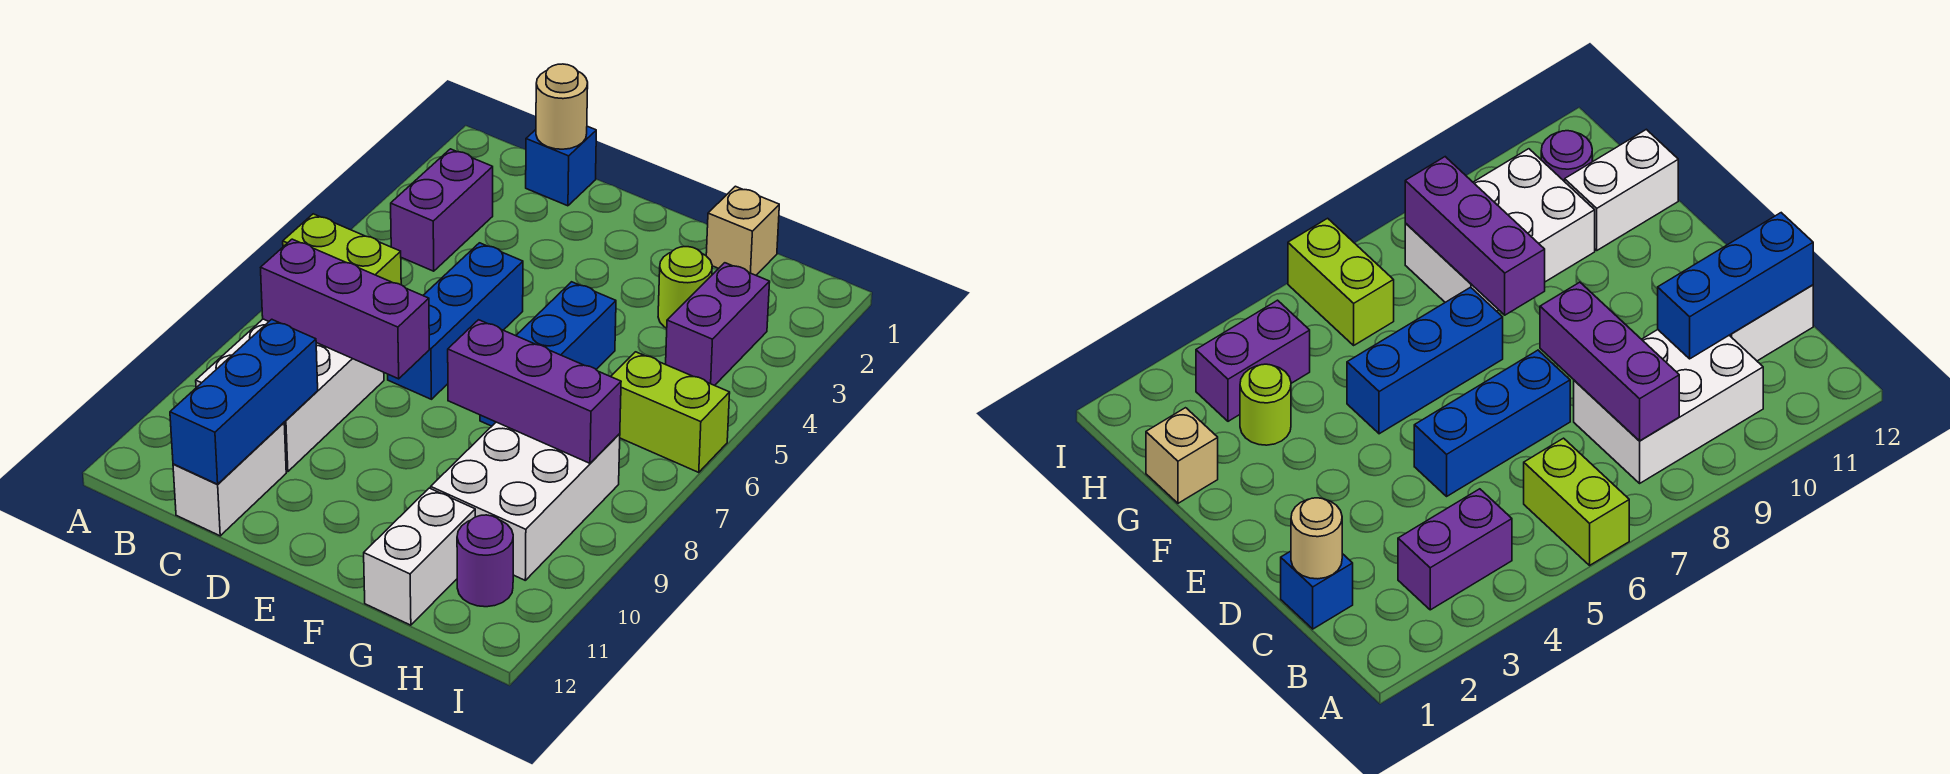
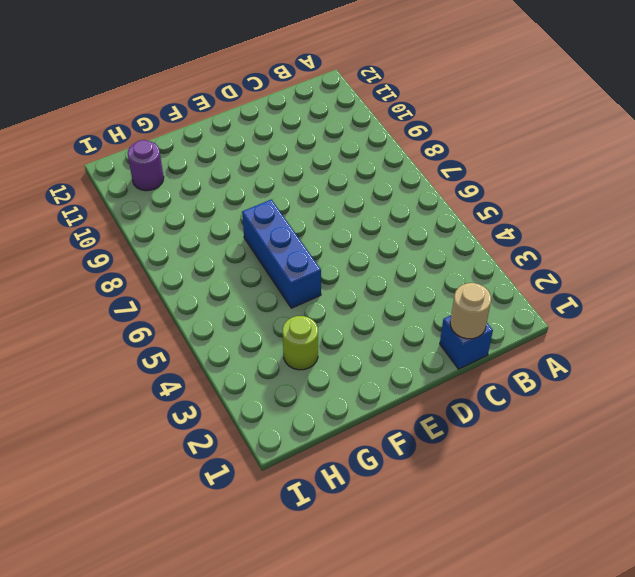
none -> lime 1x2 brick [283,214,401,285]
none -> purple 1x2 brick [391,149,493,271]
none -> white 2x3 brick [196,319,384,472]

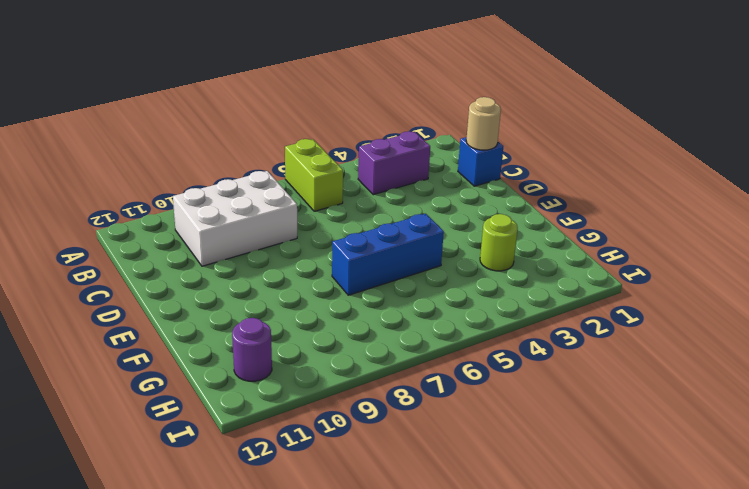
none -> white 1x2 brick [173,423,286,536]
none -> blue 1x3 brick [388,243,523,399]
none -> tan 1x1 brick [706,186,779,275]

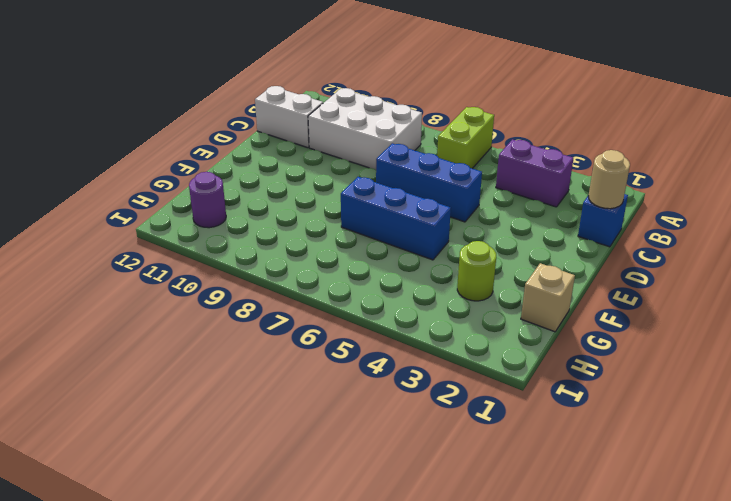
none -> white 2x3 brick [431,422,620,580]
none -> white 1x2 brick [364,488,475,625]
none -> purple 1x2 brick [666,263,770,386]

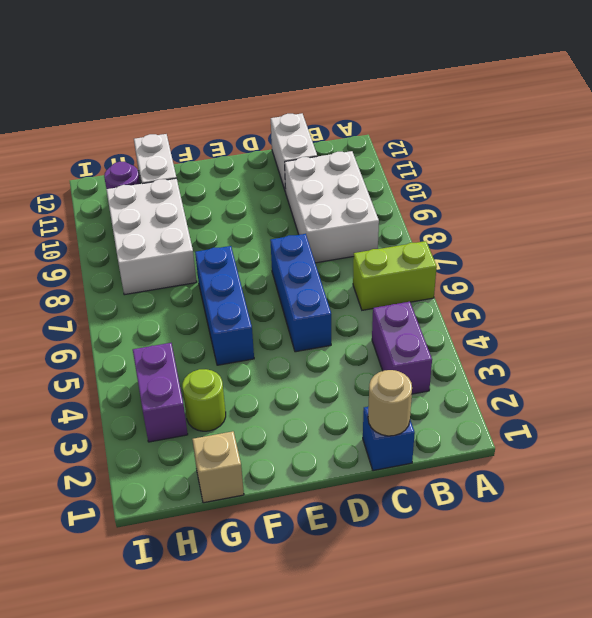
none -> lime 1x2 brick [611,352,730,473]
none -> purple 1x3 brick [261,239,429,379]
none -> blue 1x3 brick [170,319,318,484]

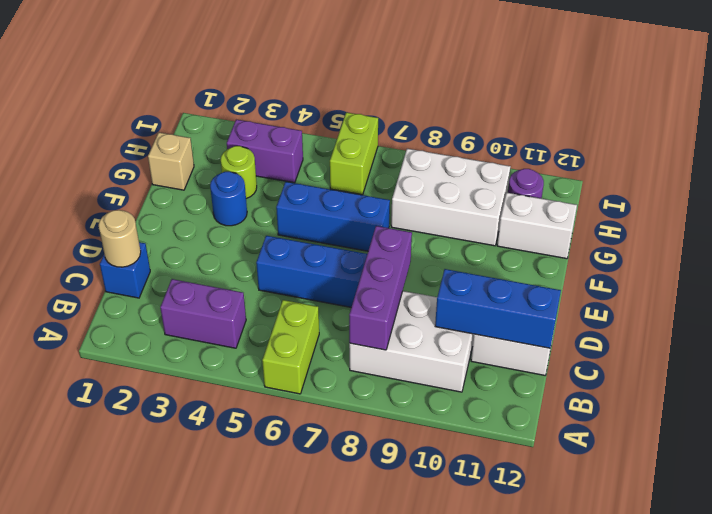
blue 1x1 round brick [210,172,247,226] -> none
none -> purple 1x3 brick [448,320,621,463]

